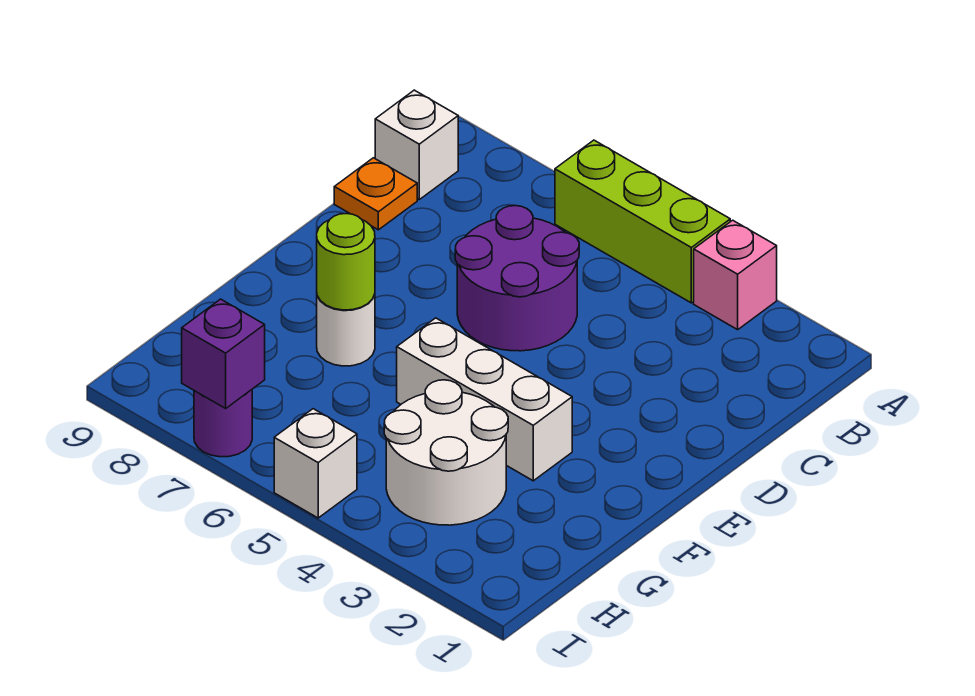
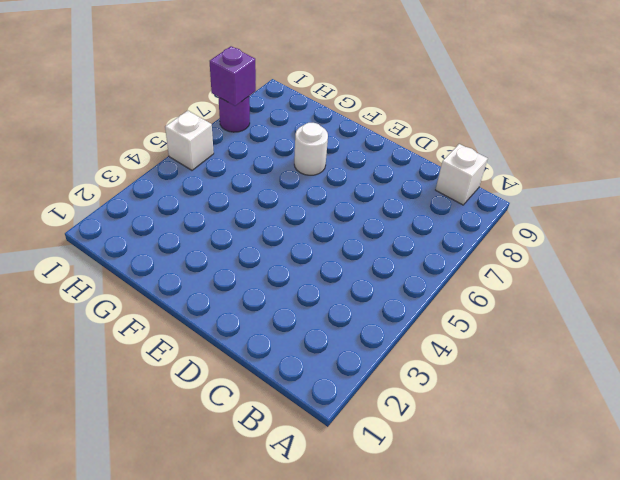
none -> pink 1x1 brick [694,220,777,330]
none -> lime 1x3 brick [555,140,730,303]
none -> purple 2x2 round brick [455,206,579,351]

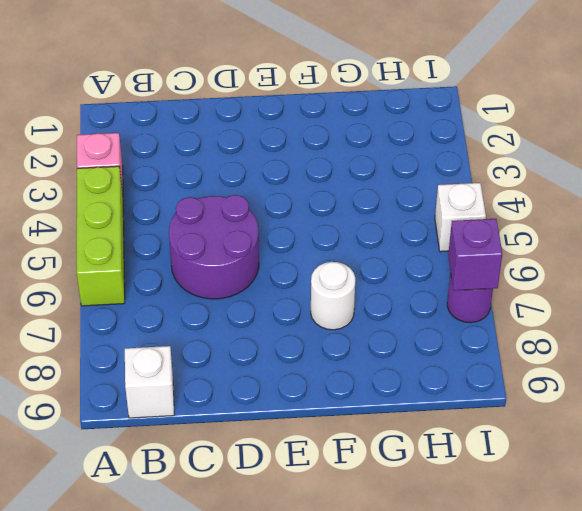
none -> orange 1x1 plate [334,158,417,230]
none -> white 1x3 brick [397,318,572,481]
none -> white 2x2 round brick [384,380,508,525]

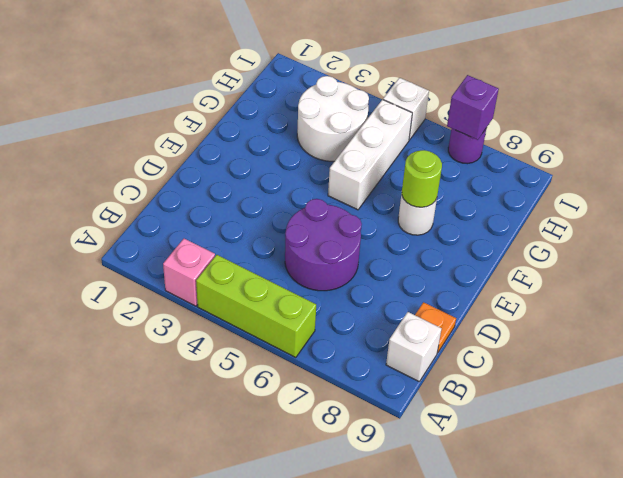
white 1x3 brick [328,100,412,210] -> white 1x3 brick turned to [397,318,572,481]

